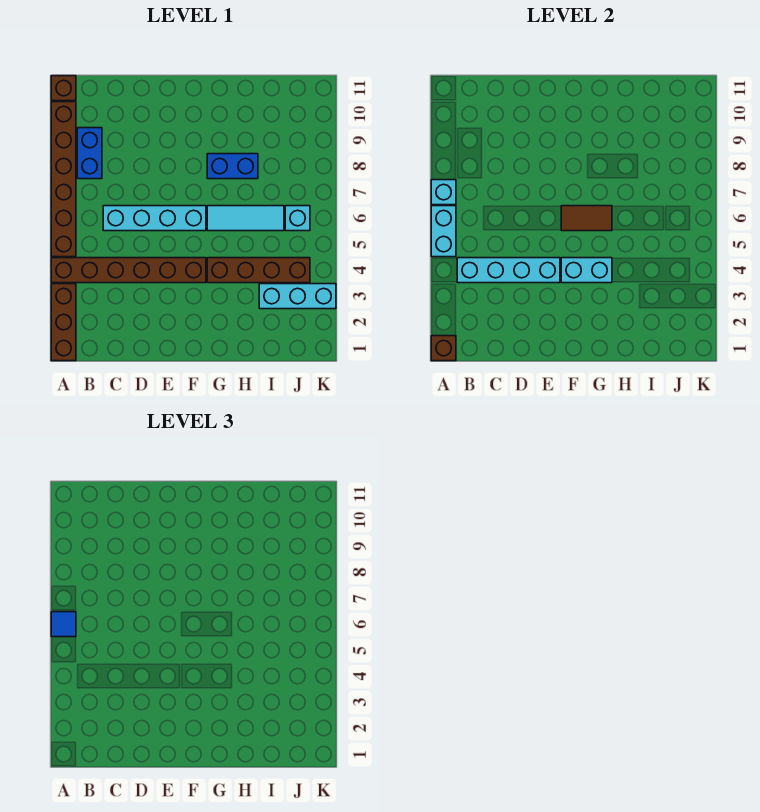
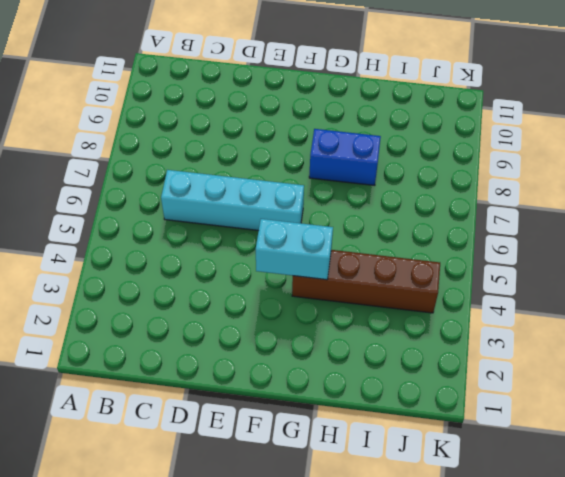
none -> brown 1x3 brick [51,284,76,361]
none -> brown 1x6 brick [51,258,206,283]
none -> brown 1x6 brick [51,102,76,257]

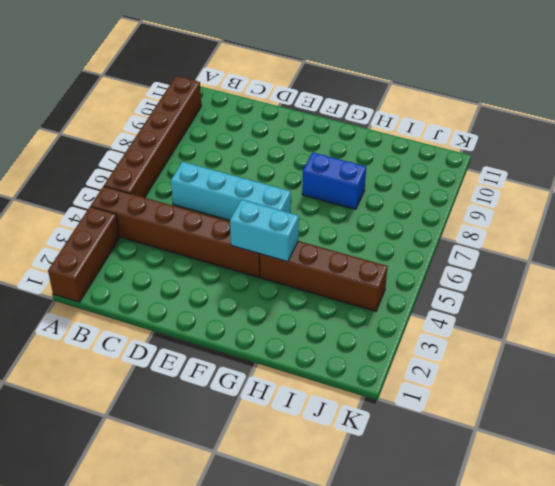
none -> brown 1x1 brick [51,76,76,101]
none -> blue 1x2 brick [77,128,102,179]
none -> cyan 1x3 tile [207,206,284,231]

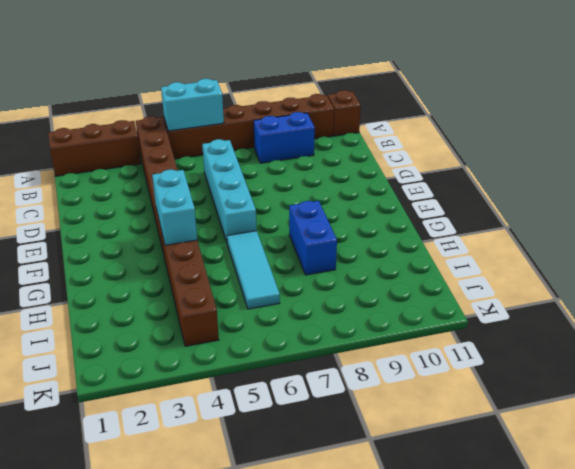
none -> cyan 1x3 brick [259,284,336,309]
none -> cyan 1x1 brick [285,206,310,231]
none -> brown 1x1 brick [431,336,456,361]

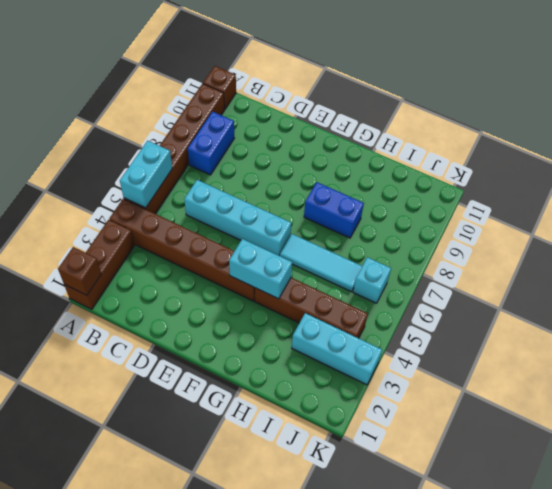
none -> cyan 1x1 brick [431,180,456,205]
none -> cyan 1x4 brick [457,258,560,283]
none -> brown 1x2 tile [561,206,612,231]

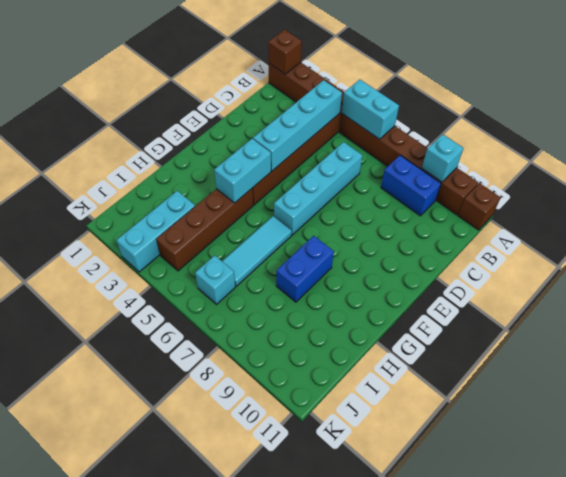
cyan 1x1 brick [422,134,463,182] -> cyan 1x1 brick moved to [431,180,456,205]
none -> brown 1x2 tile [561,206,612,231]
none -> blue 1x1 tile [51,612,76,637]

